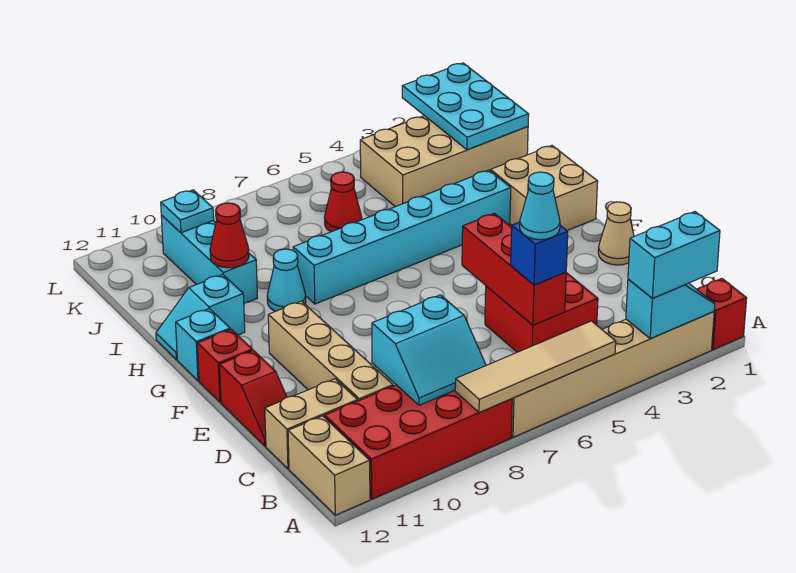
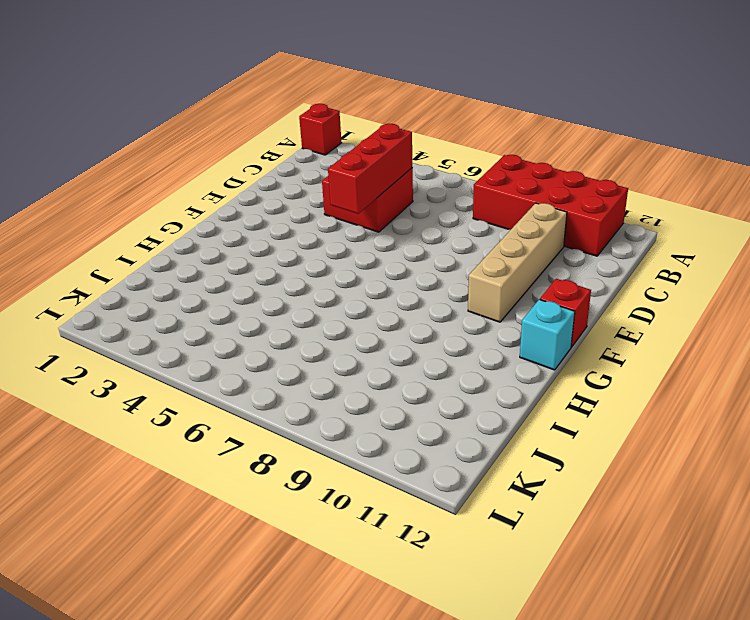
none -> tan 1x6 brick [511,312,714,437]
none -> tan 1x2 brick [288,416,370,515]
none -> tan 1x2 brick [265,379,358,469]

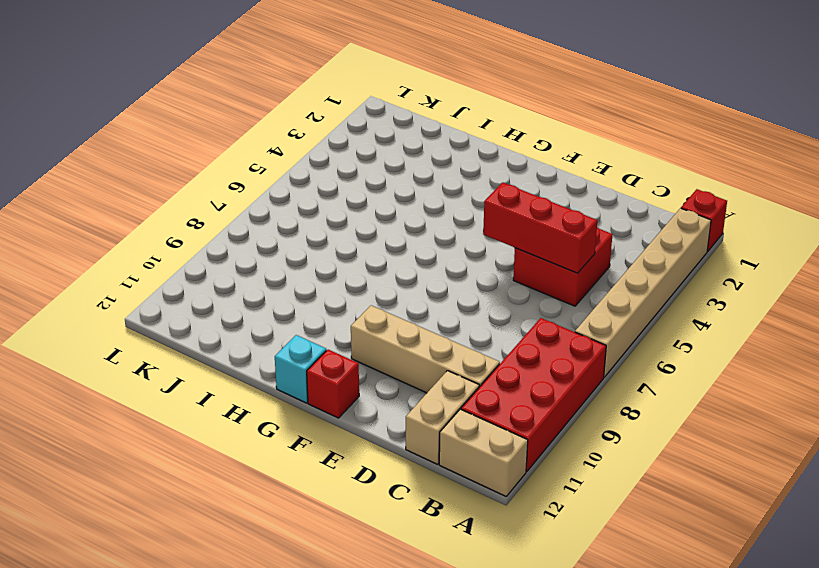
none -> red 1x2 slope [219,350,287,446]
none -> tan 1x1 cone [598,202,634,265]
none -> tan 2x2 brick [491,146,598,231]

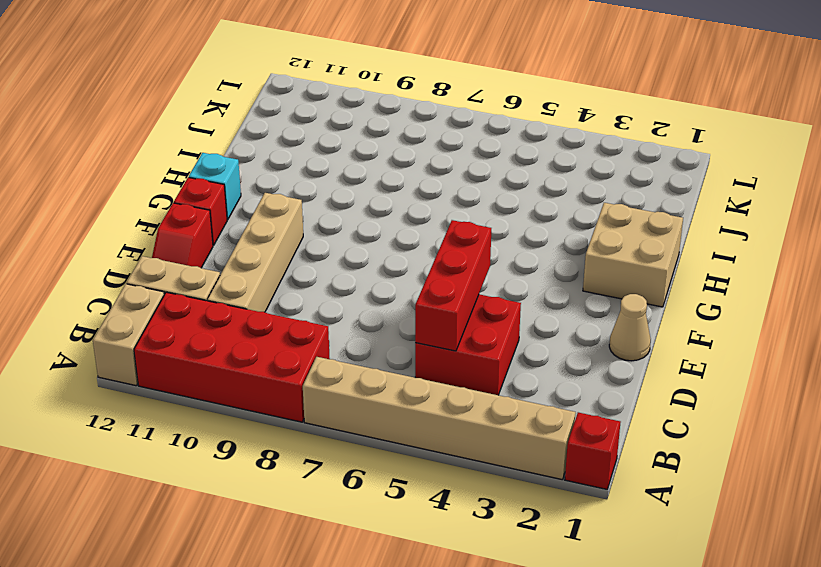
none -> cyan 1x6 brick [293,170,511,304]
none -> cyan 1x1 cone [267,249,306,311]
none -> cyan 1x2 slope [156,274,245,360]

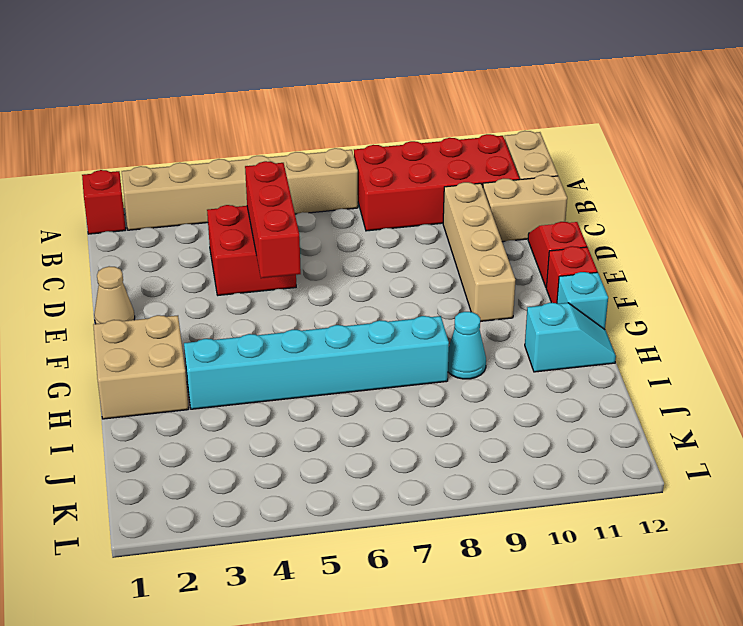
none -> cyan 1x3 brick [161,215,257,304]
none -> tan 2x4 brick [360,116,528,207]
none -> red 1x1 cone [324,172,362,232]

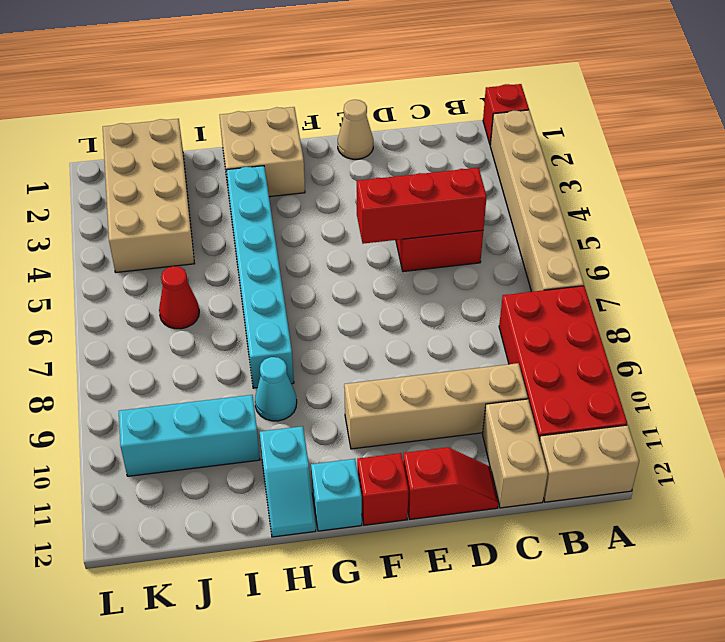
none -> cyan 1x2 slope [626,279,715,339]
none -> tan 1x4 tile [455,321,616,413]
none -> cyan 2x2 slope [372,295,486,405]

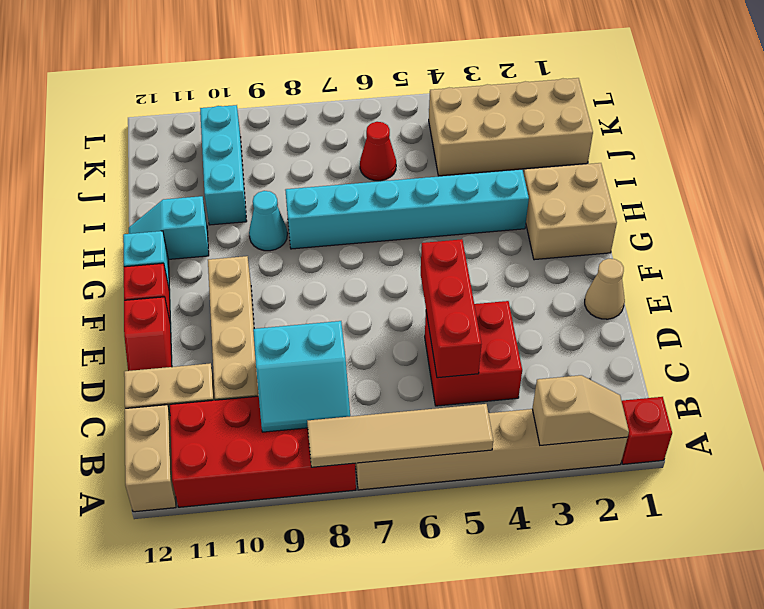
tan 1x2 slope [532,375,629,445] -> cyan 1x2 slope [626,279,715,339]
none -> red 1x1 cone [210,203,249,268]
none -> cyan 2x3 plate [402,63,529,150]
none -> cyan 1x1 plate [161,190,214,233]

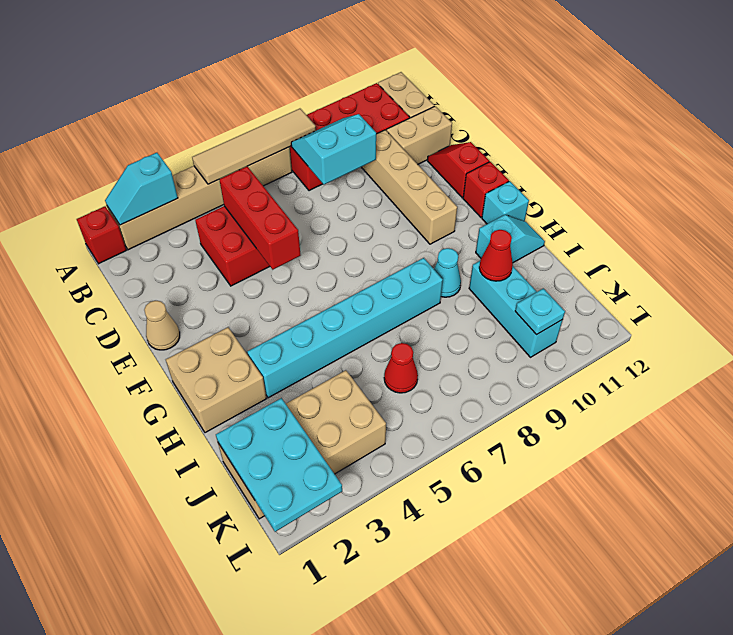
none -> cyan 1x2 brick [628,212,720,299]
none -> blue 1x1 brick [511,222,568,285]
none -> cyan 1x1 cone [520,172,560,240]

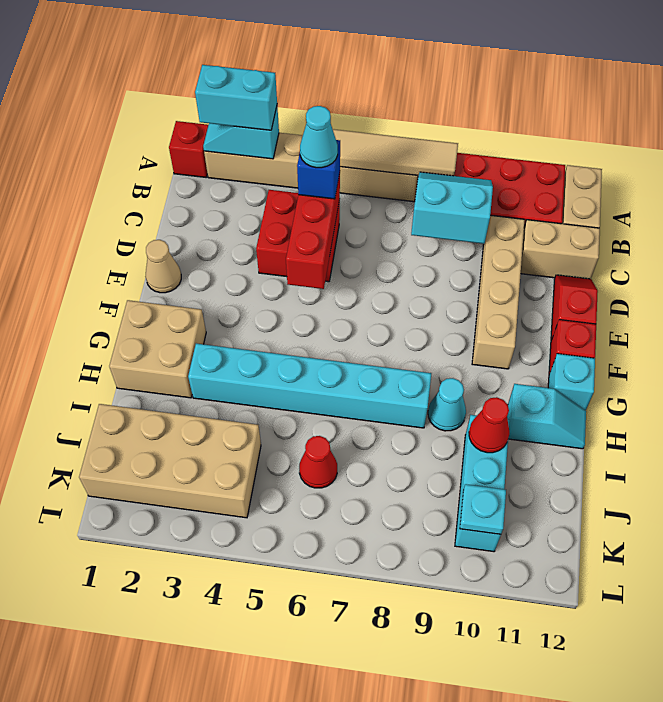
none -> cyan 2x3 plate [402,63,529,150]

